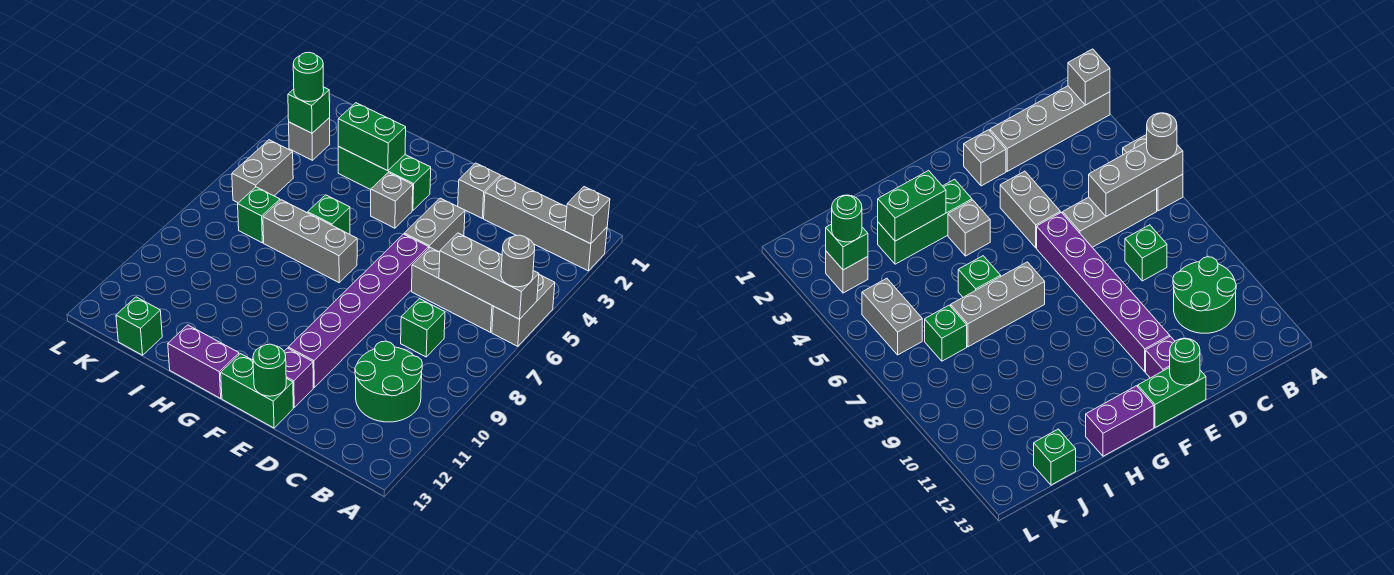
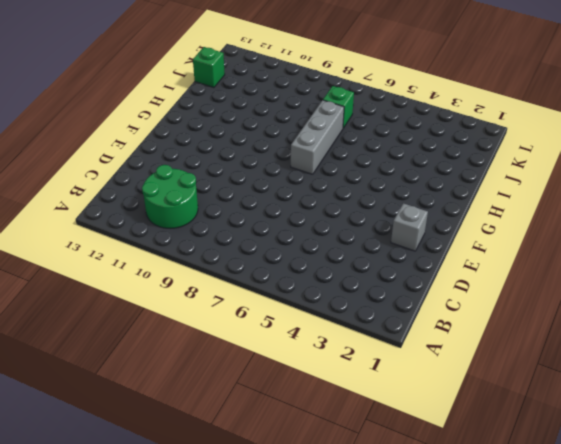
none -> grey 1x4 brick [484,176,607,271]
none -> grey 1x2 brick [492,275,555,346]
none -> grey 1x3 brick [412,248,493,332]

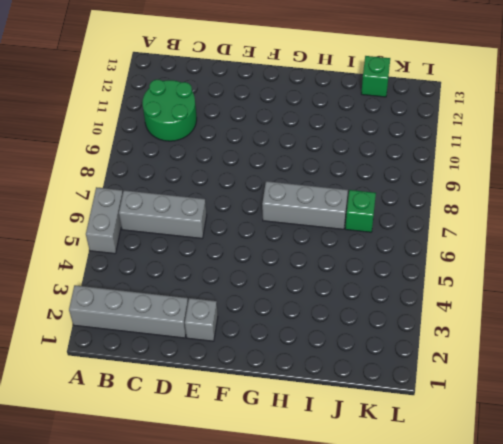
none -> green 1x1 brick [401,299,445,357]
none -> grey 1x2 brick [404,198,465,252]
none -> purple 1x6 brick [288,234,429,387]

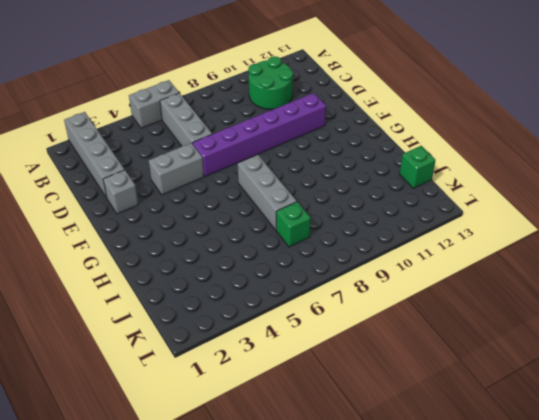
none -> green 1x1 brick [401,299,445,357]
none -> purple 1x1 brick [284,348,313,407]
none -> green 1x2 brick [221,354,293,428]

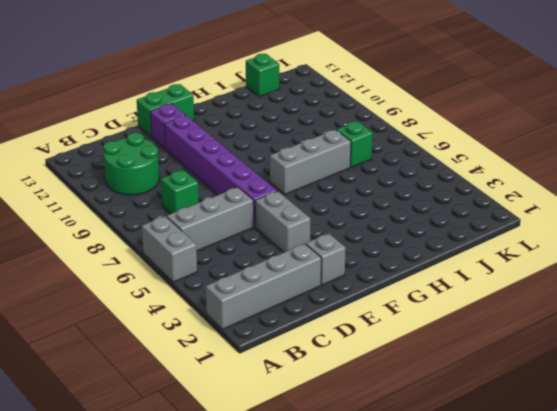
none -> green 1x3 brick [338,147,431,210]
none -> grey 1x1 brick [371,173,413,228]
none -> purple 1x2 brick [168,325,239,398]

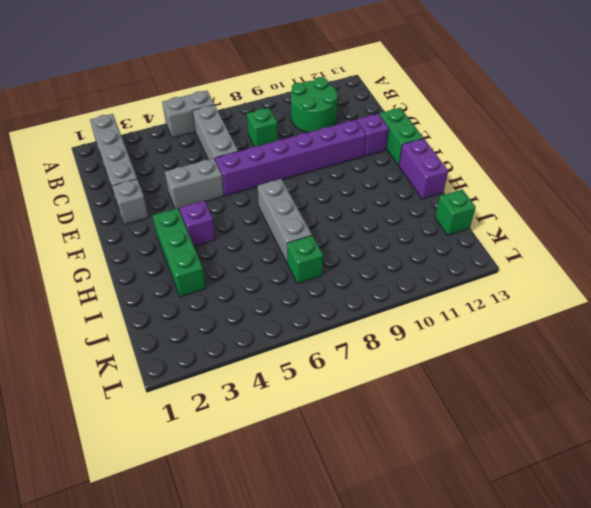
purple 1x1 brick [180,201,215,246] -> grey 1x1 brick [371,173,413,228]
none -> green 1x1 brick [308,195,350,234]
none -> grey 1x1 brick [289,118,330,160]
none -> grey 1x2 brick [232,140,293,203]

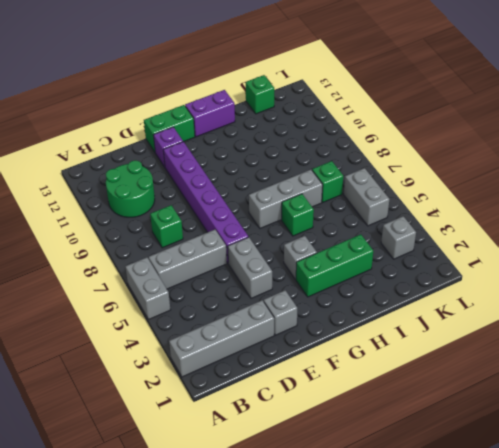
none -> grey 1x1 brick [565,187,610,244]
none -> grey 1x3 brick [439,233,539,319]
none -> green 1x1 round brick [253,344,286,396]

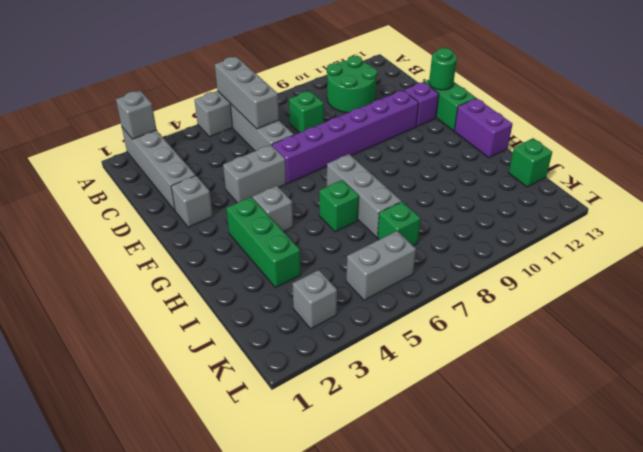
none -> green 1x2 brick [338,103,406,171]
none -> green 1x1 brick [288,87,330,133]
none -> grey 1x1 round brick [501,235,535,287]

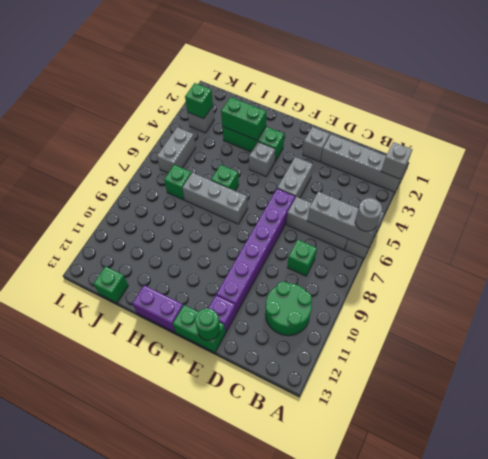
none -> green 1x1 round brick [293,52,324,102]

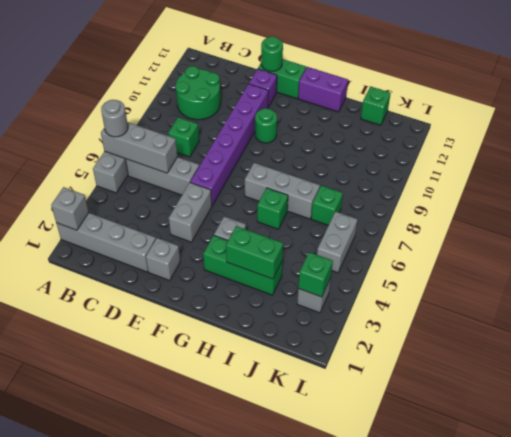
green 1x1 round brick [255,108,277,143] -> green 1x1 round brick moved to [293,52,324,102]

